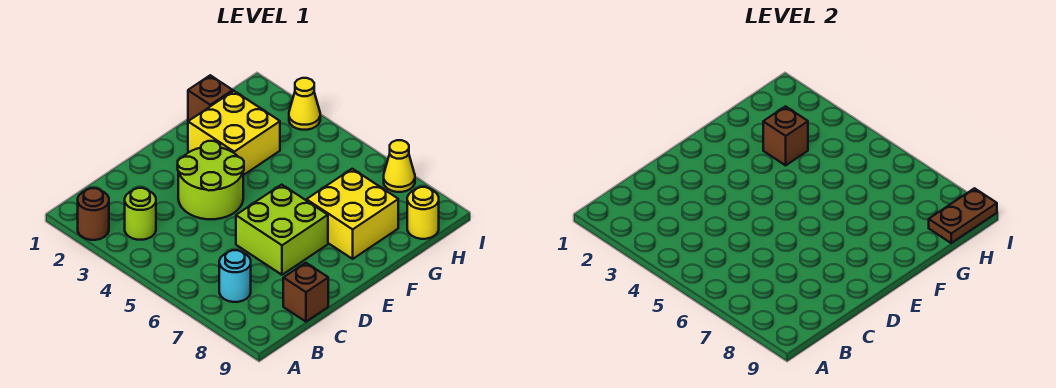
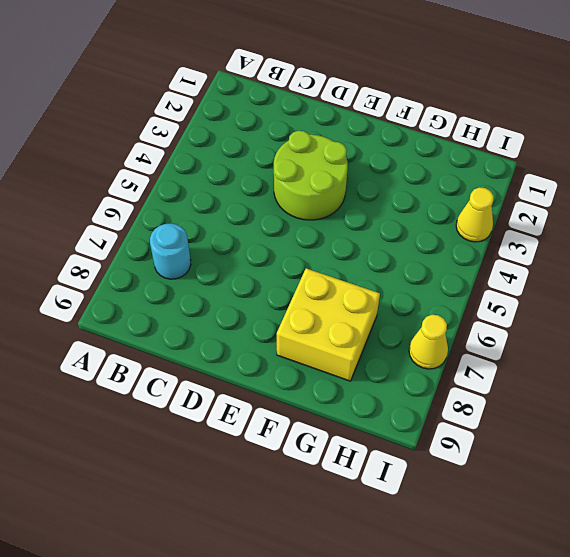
none -> brown 1x1 round brick [78,188,109,240]
none -> lime 1x1 round brick [125,188,156,240]
none -> brown 1x1 brick [283,263,328,322]

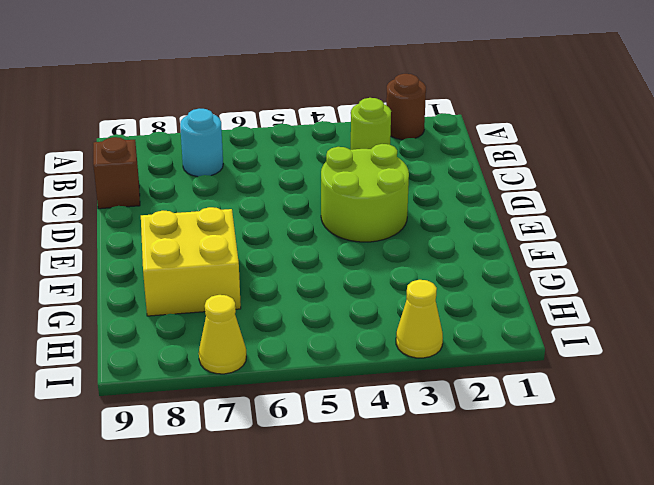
none -> lime 2x2 brick [236,185,328,275]
none -> yellow 2x2 brick [188,91,280,175]
none -> brown 1x1 brick [188,75,233,120]

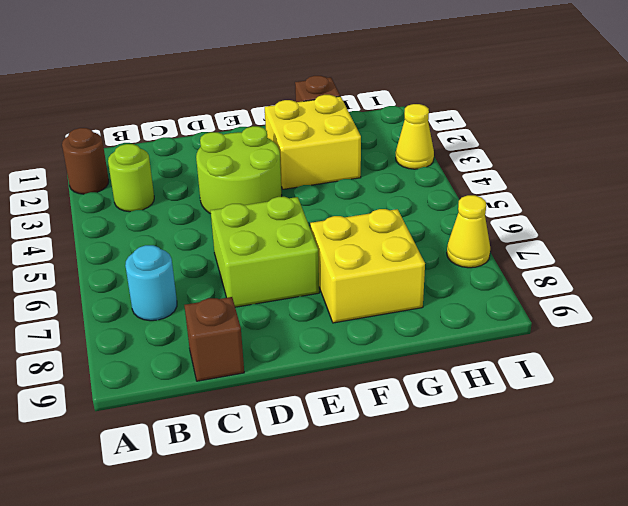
none -> yellow 1x1 round brick [407,187,439,239]
none -> brown 1x1 brick [763,106,808,165]
none -> brown 1x2 plate [929,188,997,243]

